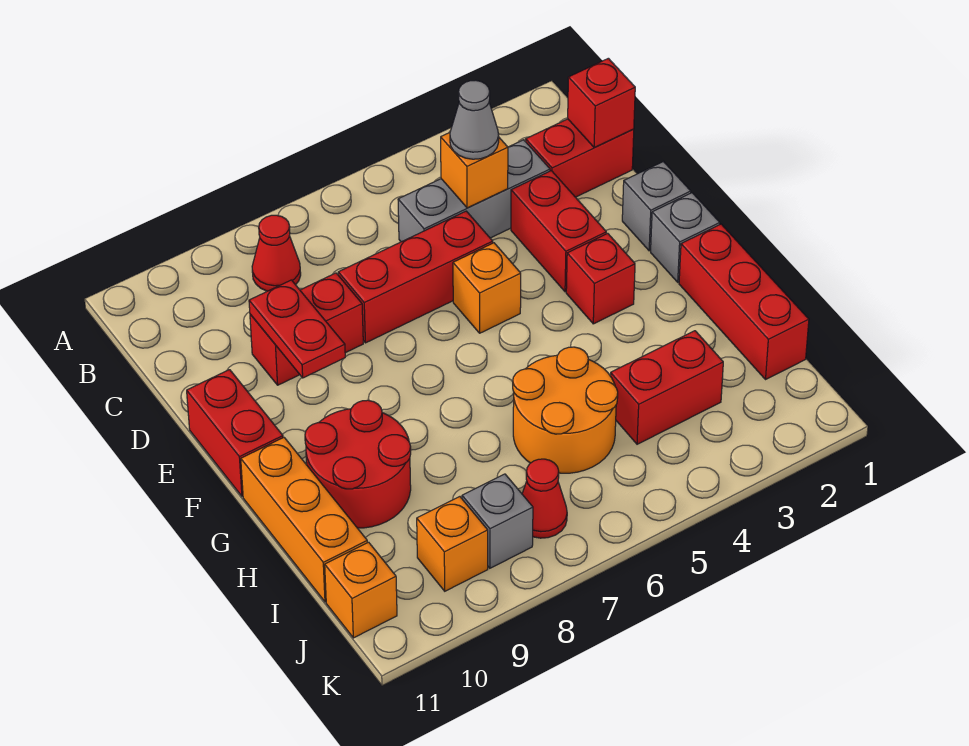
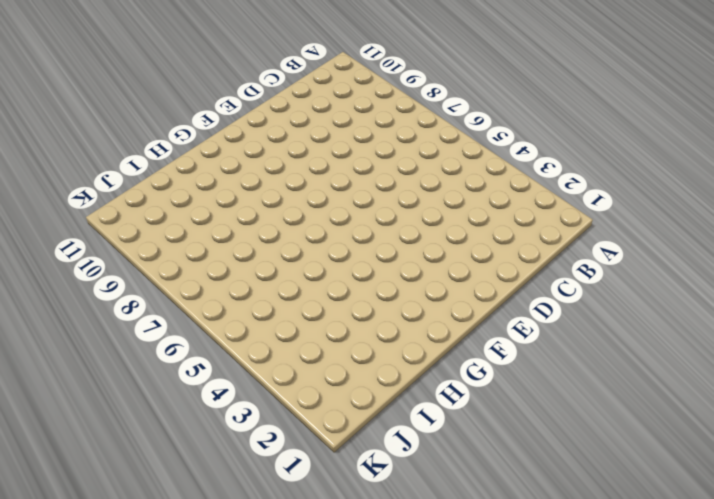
none -> red 1x1 cone [252,215,301,291]
none -> red 1x2 brick [526,119,634,197]
none -> grey 1x3 brick [398,140,550,242]

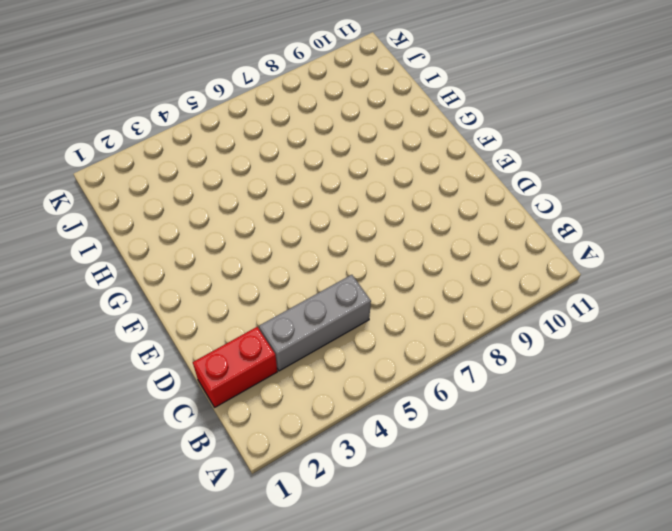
none -> red 1x1 cone [252,215,301,291]
none -> red 1x2 brick [511,171,606,292]
none -> red 1x3 brick [338,211,493,343]

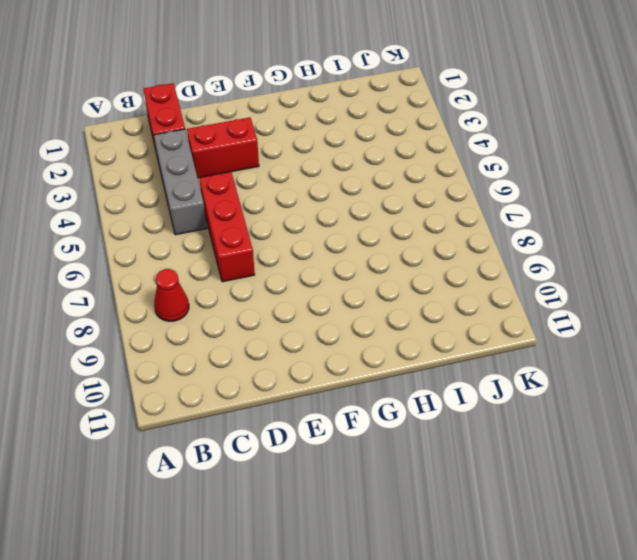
none -> red 1x2 brick [250,273,363,385]
none -> grey 1x1 brick [622,162,691,251]
none -> orange 1x1 brick [453,243,521,333]

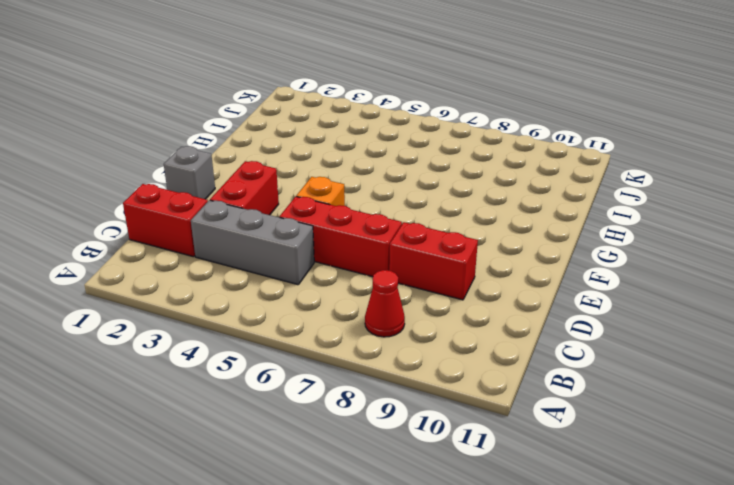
none -> red 1x2 brick [187,370,283,496]
none -> grey 1x1 brick [651,193,720,282]
none -> red 1x1 brick [566,233,635,324]

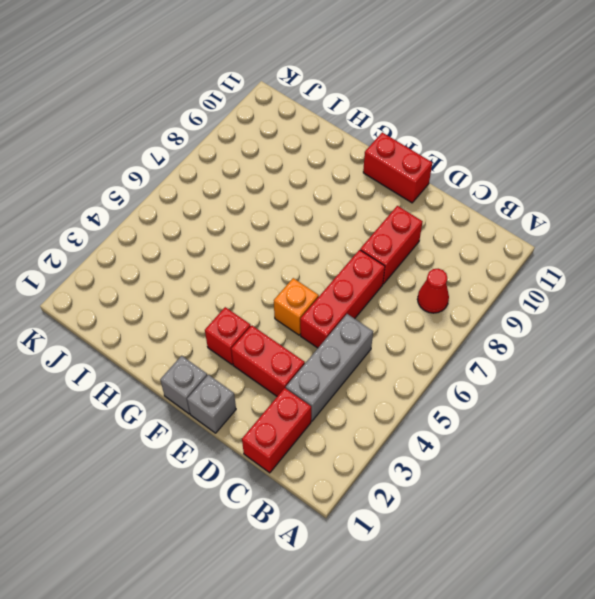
none -> red 1x3 brick [679,224,809,379]
none -> red 2x2 round brick [305,400,411,528]
none -> orange 1x3 brick [241,438,367,602]

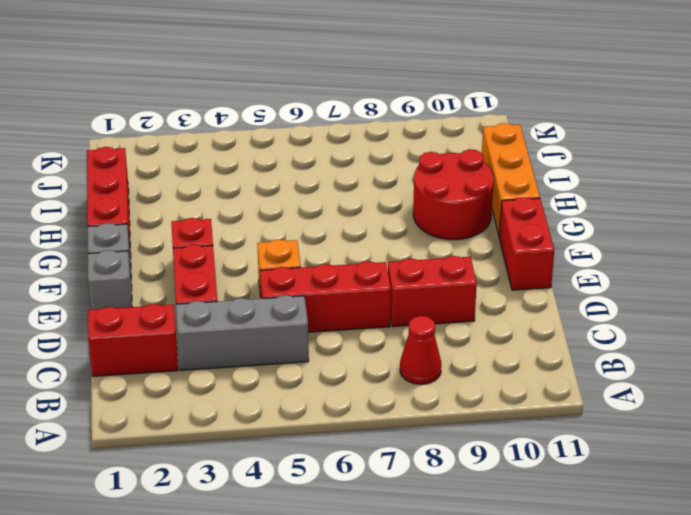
none -> orange 2x2 round brick [513,347,618,473]
none -> red 1x2 brick [611,331,723,444]
none -> red 1x1 cone [522,459,567,538]

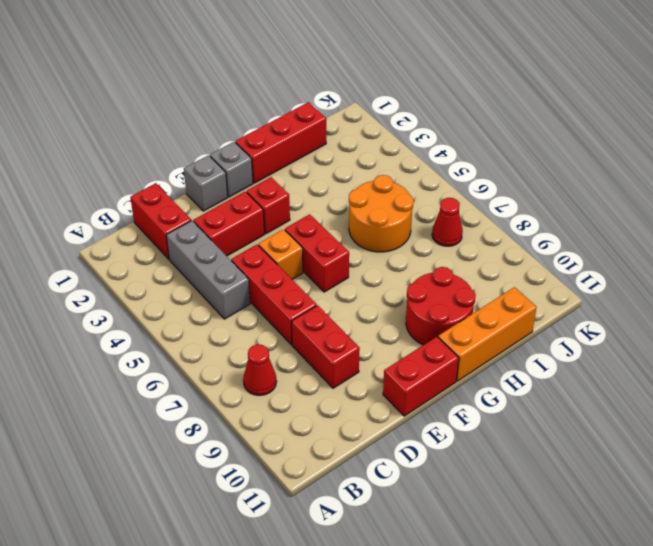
red 1x2 brick [285,214,349,292] -> red 1x2 brick moved to [611,331,723,444]
none -> grey 1x1 brick [462,474,533,568]
none -> orange 1x1 brick [417,497,488,591]
none -> orange 1x1 brick [325,542,397,638]

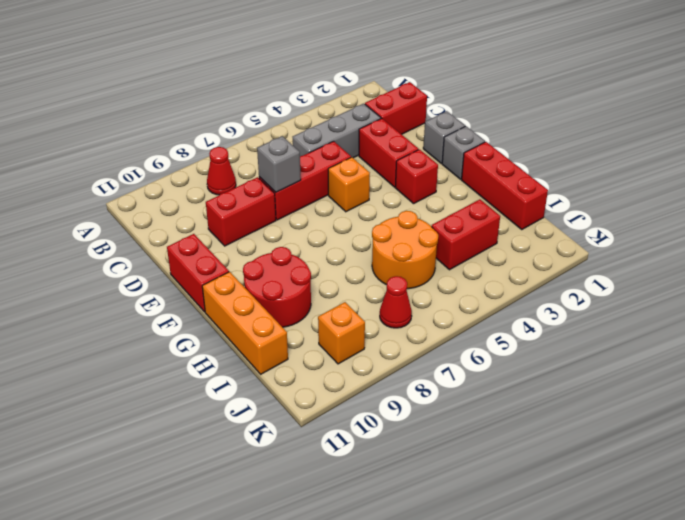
grey 1x1 brick [257,136,301,192] -> grey 1x1 brick moved to [462,474,533,568]
none -> orange 1x1 brick [325,542,397,638]
none -> red 1x1 brick [568,58,635,148]
none -> orange 1x1 brick [441,133,508,208]

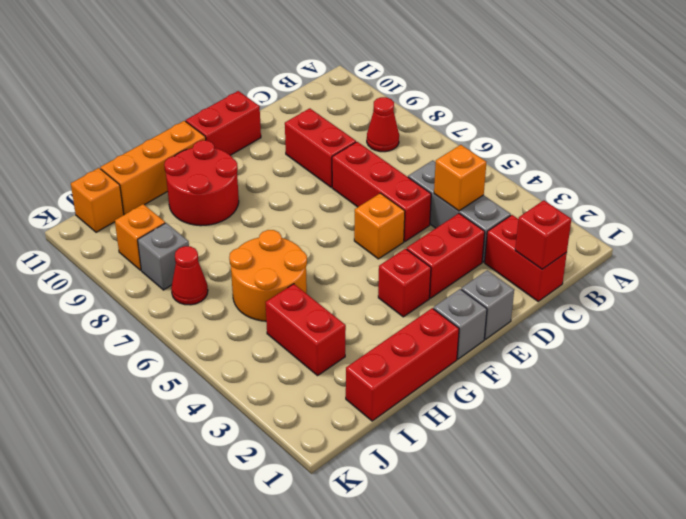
none -> red 1x2 plate [249,280,345,378]
none -> grey 1x1 cone [450,80,499,159]

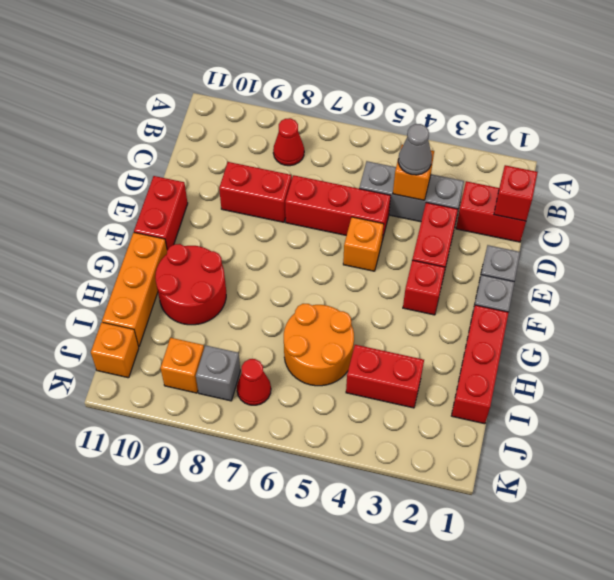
none -> red 1x2 plate [249,280,345,378]

